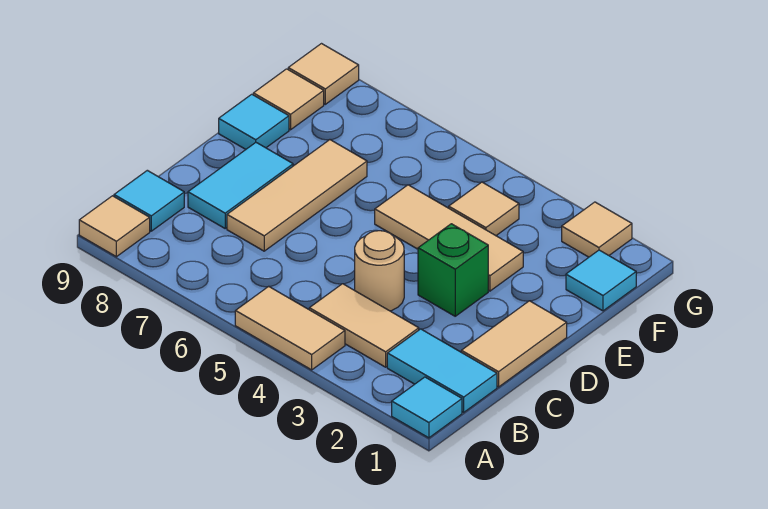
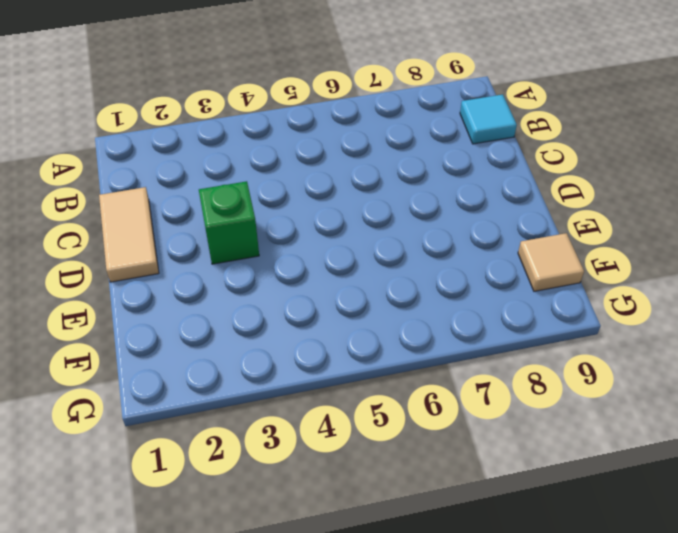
none -> cyan 1x1 tile [392,377,462,438]
none -> tan 1x2 tile [235,286,345,370]
none -> tan 1x1 tile [79,196,150,257]

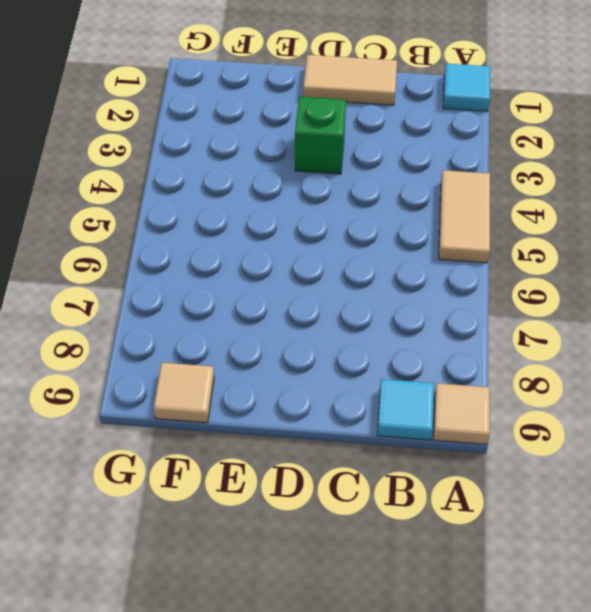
none -> cyan 1x2 tile [387,329,497,412]
none -> tan 1x2 tile [309,284,419,367]
none -> tan 1x1 round brick [355,231,404,311]

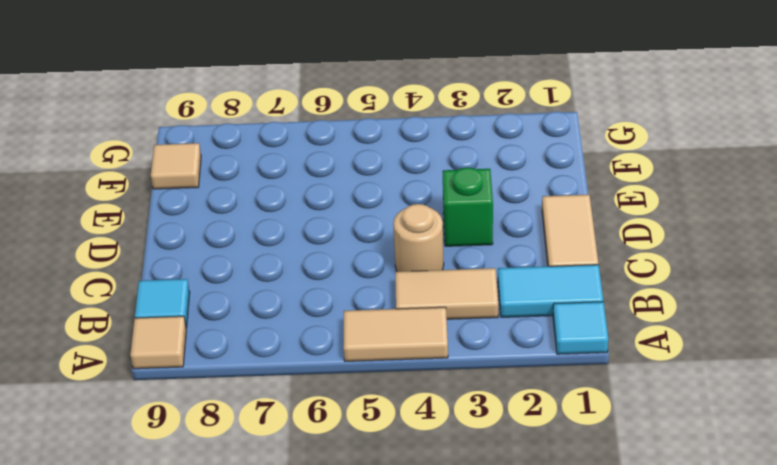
none -> tan 1x3 tile [227,140,367,251]
none -> cyan 1x2 tile [188,143,293,228]
none -> tan 1x3 tile [375,185,523,291]

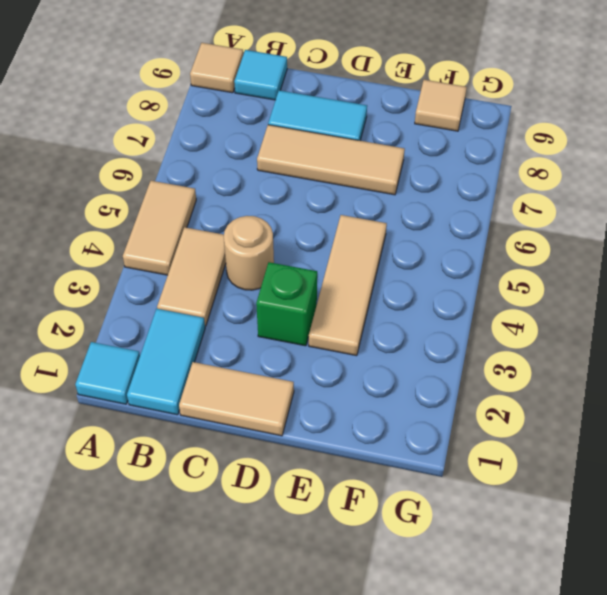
none -> cyan 1x1 tile [219,94,289,149]
none -> cyan 1x1 tile [566,250,636,311]
none -> tan 1x1 tile [449,182,519,236]

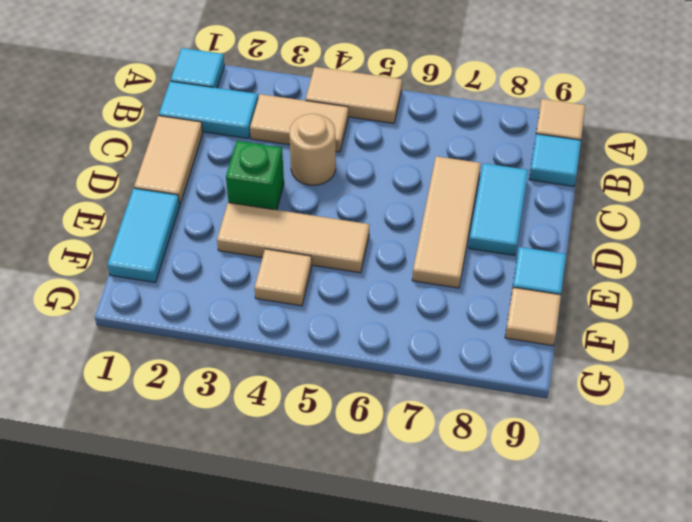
cyan 1x2 tile [107,188,180,283] -> cyan 1x1 tile [566,250,636,311]
none -> tan 1x1 tile [562,202,632,257]
none -> tan 1x1 tile [288,44,359,104]

